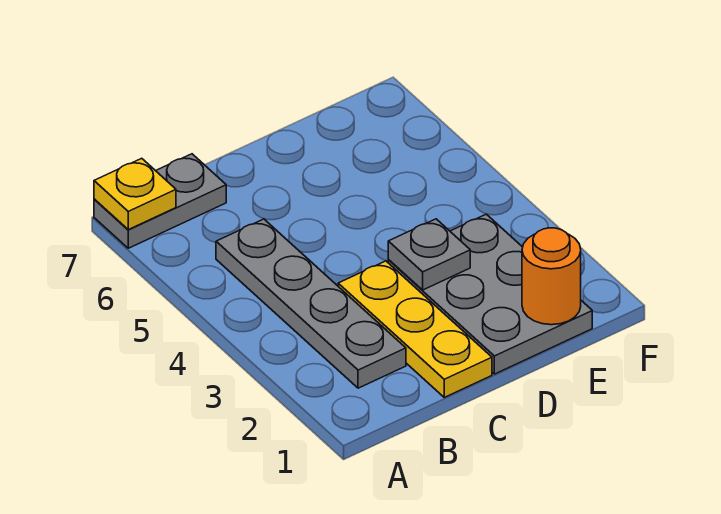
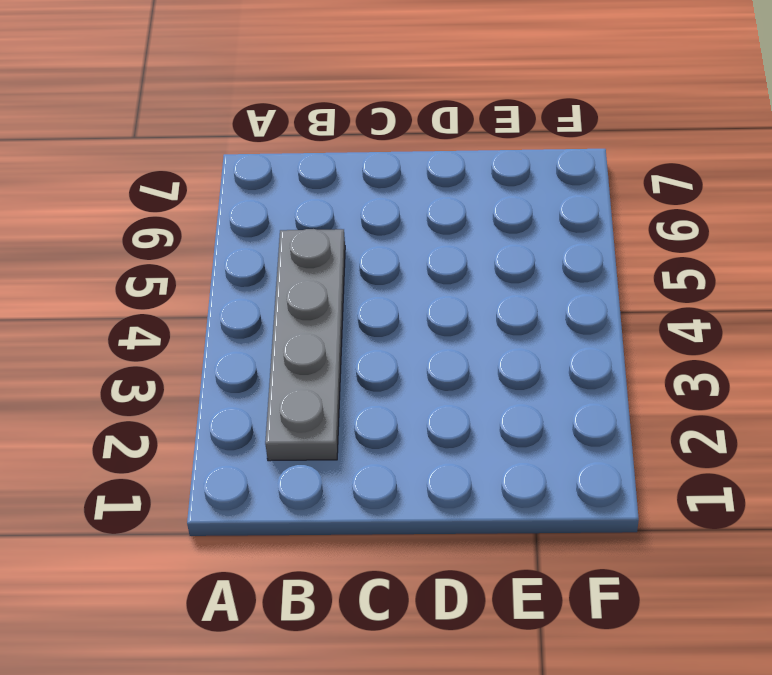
none -> grey 1x2 plate [94,154,226,248]
none -> yellow 1x3 plate [338,261,492,397]

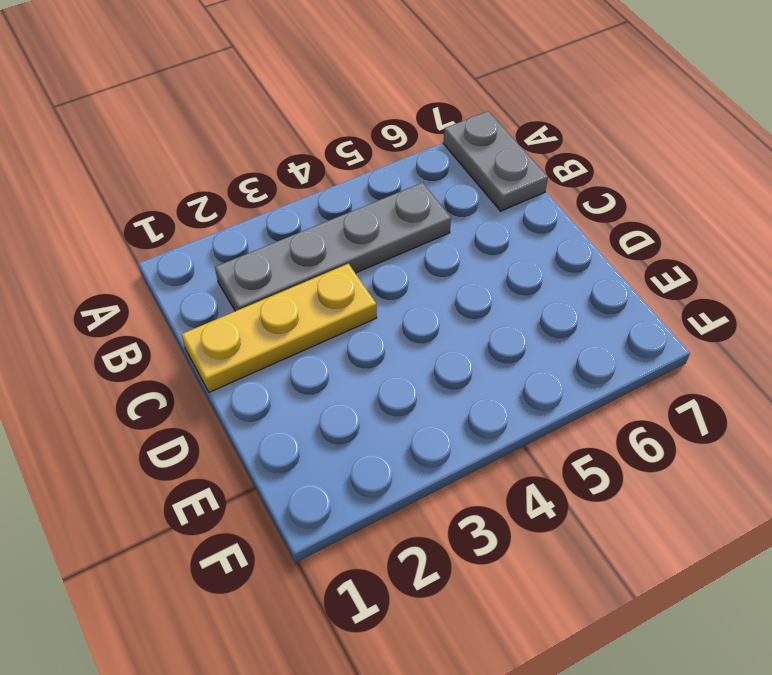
none -> grey 2x3 plate [388,214,592,374]
none -> yellow 1x1 plate [94,158,176,230]

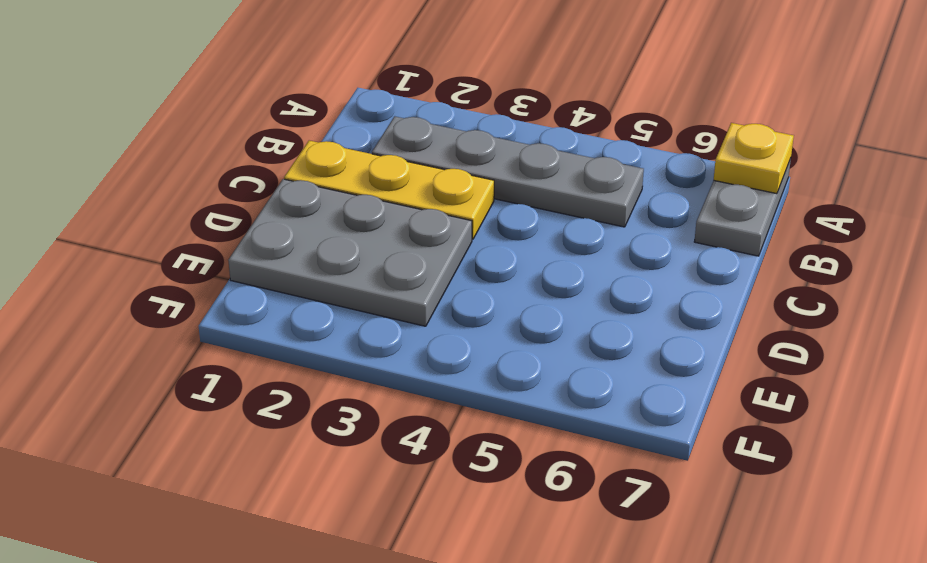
none -> grey 1x1 plate [388,219,470,290]
none -> orange 1x1 round brick [522,228,581,325]

